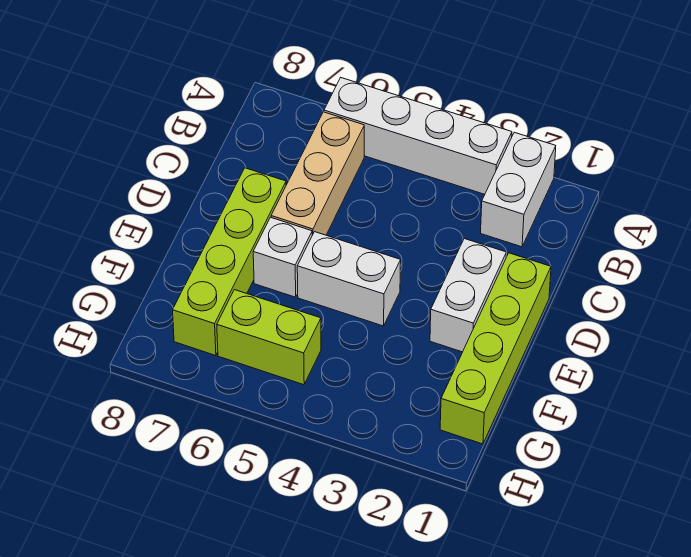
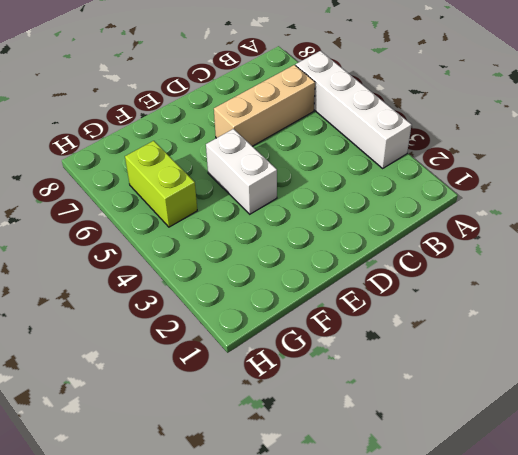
none -> white 1x2 brick [481,132,556,247]
none -> lime 1x4 brick [440,253,551,444]

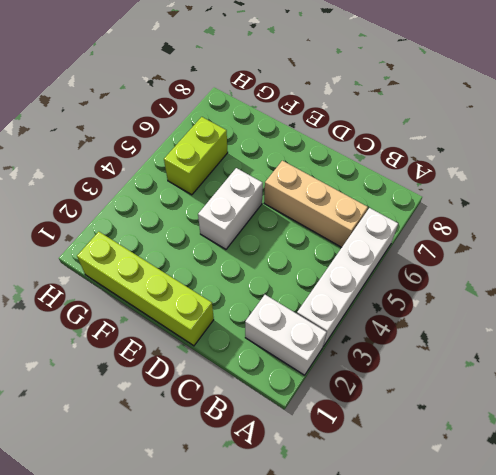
none -> white 1x2 brick [430,239,507,352]
none -> lime 1x4 brick [173,168,286,356]

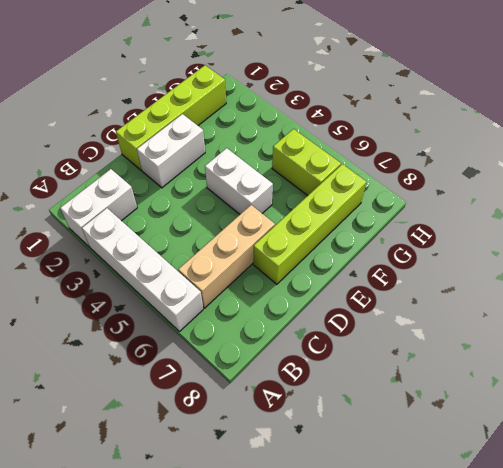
none -> white 1x1 brick [253,217,312,297]

